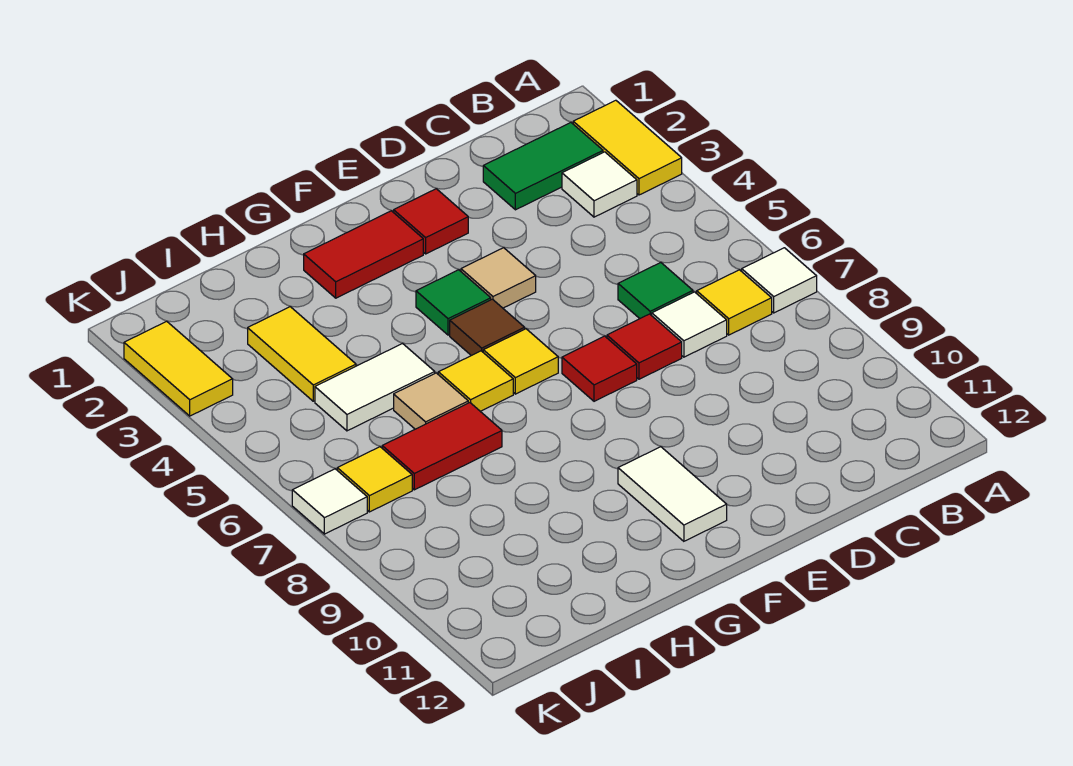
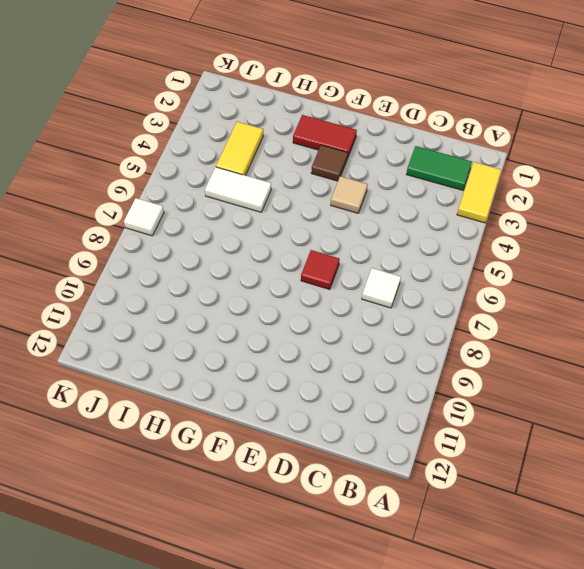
brown 1x1 tile [311,145,348,181] -> brown 1x1 tile moved to [450,299,525,356]
none -> white 1x1 tile [742,248,817,313]
none -> white 1x1 tile [562,152,637,217]
none -> yellow 1x1 tile [697,270,772,335]

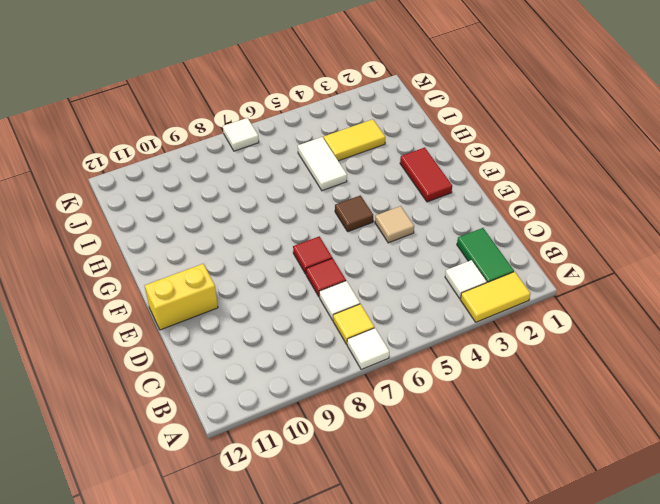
yellow 1x2 brick [145,264,218,330] -> none
none -> green 1x1 tile [618,263,693,319]
none -> red 1x1 tile [394,189,468,254]
none -> green 1x1 tile [416,270,491,335]

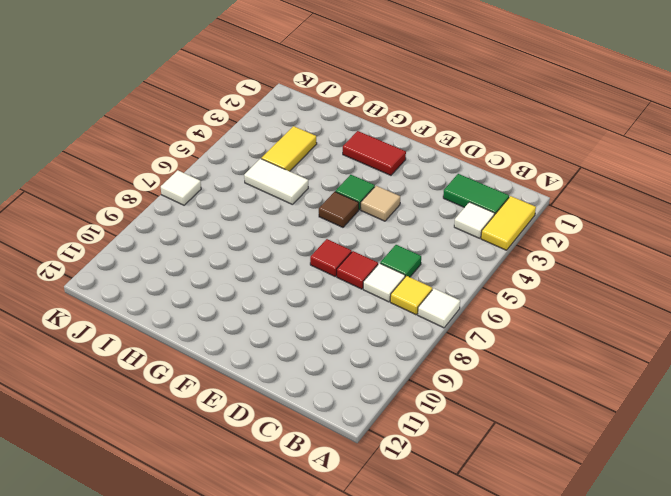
none -> red 1x1 tile [394,189,468,254]
none -> yellow 1x1 tile [483,329,558,394]
none -> white 1x2 tile [618,447,727,541]

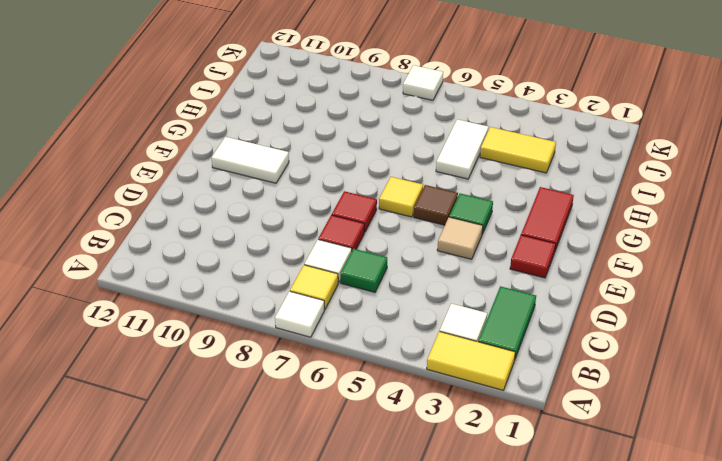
none -> yellow 1x1 tile [438,351,513,411]
none -> tan 1x1 tile [394,373,468,429]
none -> red 1x2 tile [382,403,502,490]

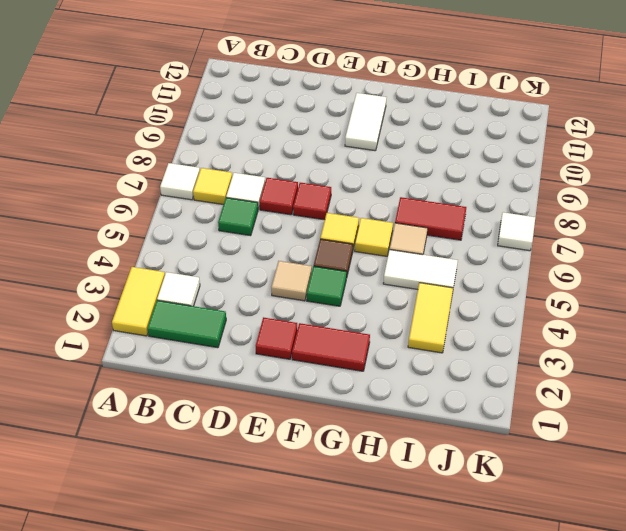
none -> yellow 1x1 tile [337,447,412,512]
none -> yellow 1x2 tile [124,321,233,416]

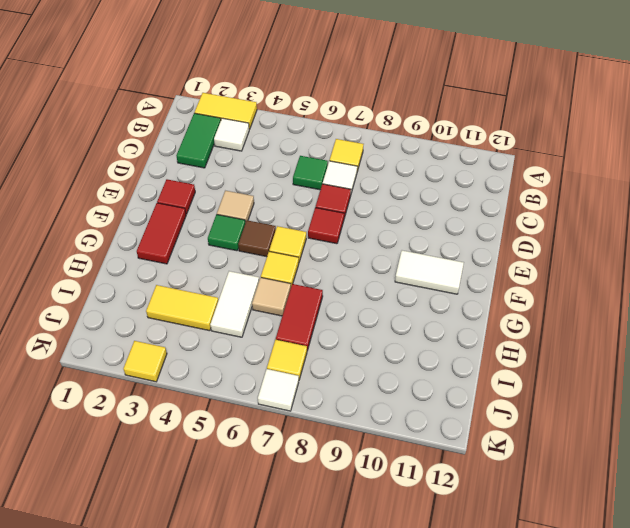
yellow 1x1 tile [123,341,167,382] -> yellow 1x2 tile [124,321,233,416]
none -> white 1x1 tile [742,248,817,313]

